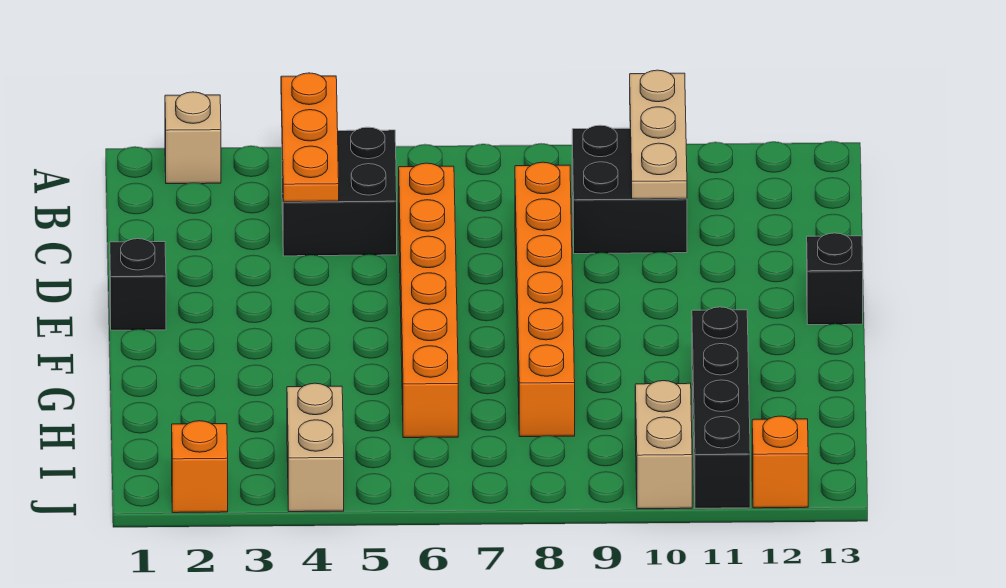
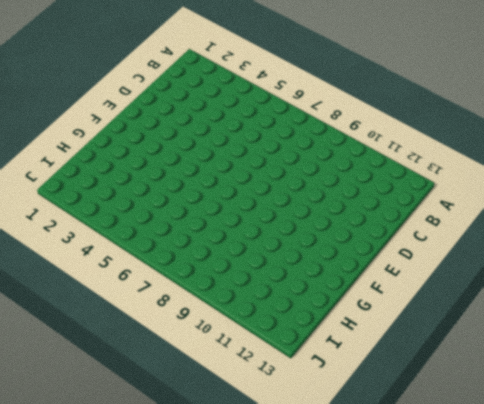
none -> tan 1x1 brick [165,92,221,184]
none -> black 2x2 brick [282,127,397,256]
none -> black 2x2 brick [572,125,687,254]

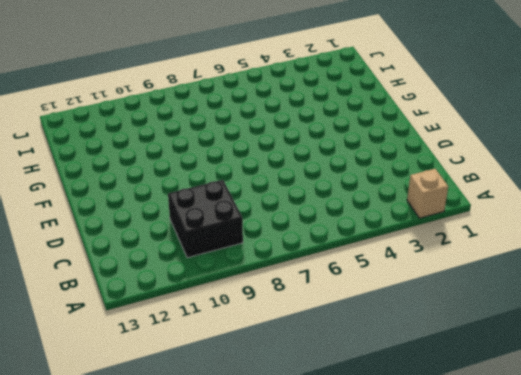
none -> black 2x2 brick [282,127,397,256]
none -> orange 1x6 brick [399,163,458,438]
none -> orange 1x6 brick [515,162,575,437]

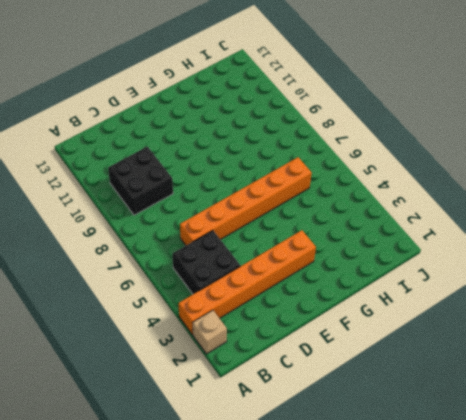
orange 1x6 brick [178,230,316,335] -> orange 1x6 brick moved to [515,162,575,437]
none -> black 1x1 brick [110,239,166,330]
none -> black 1x1 brick [807,233,863,325]
none -> black 1x4 brick [692,307,750,508]

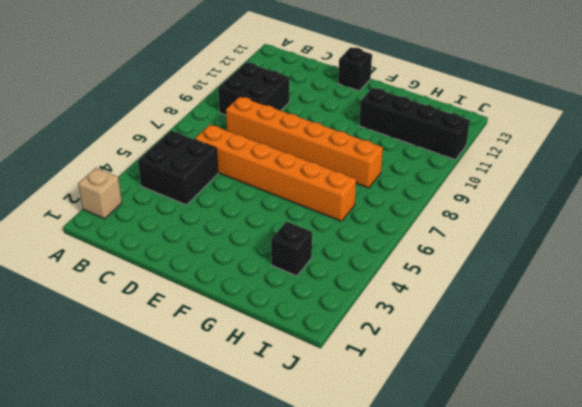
black 1x1 brick [271,221,312,276] -> black 1x1 brick moved to [110,239,166,330]
none -> tan 1x2 brick [287,383,344,512]
none -> tan 1x2 brick [635,381,692,509]
none -> orange 1x1 brick [172,421,228,513]

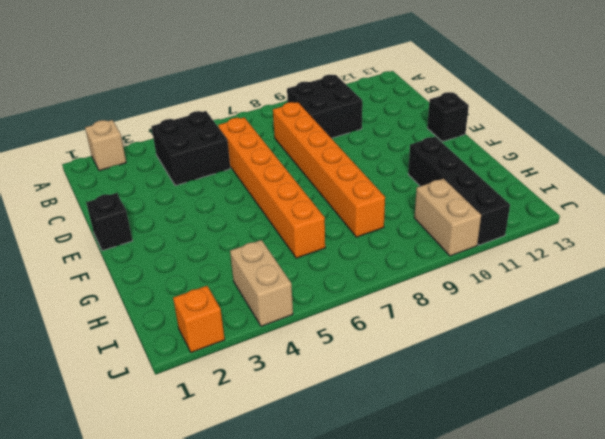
none -> orange 1x1 brick [752,416,808,508]
none -> orange 1x3 plate [281,73,339,202]
none -> tan 1x3 plate [630,70,687,199]

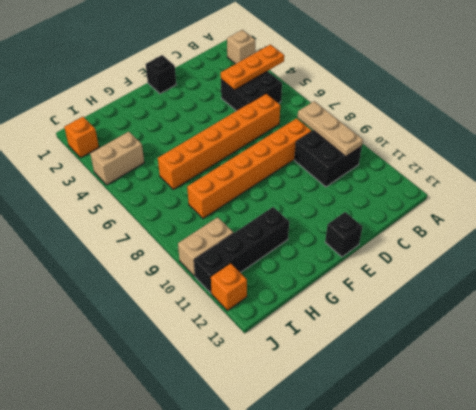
tan 1x3 plate [298,101,363,156] -> tan 1x3 plate turned to [630,70,687,199]

